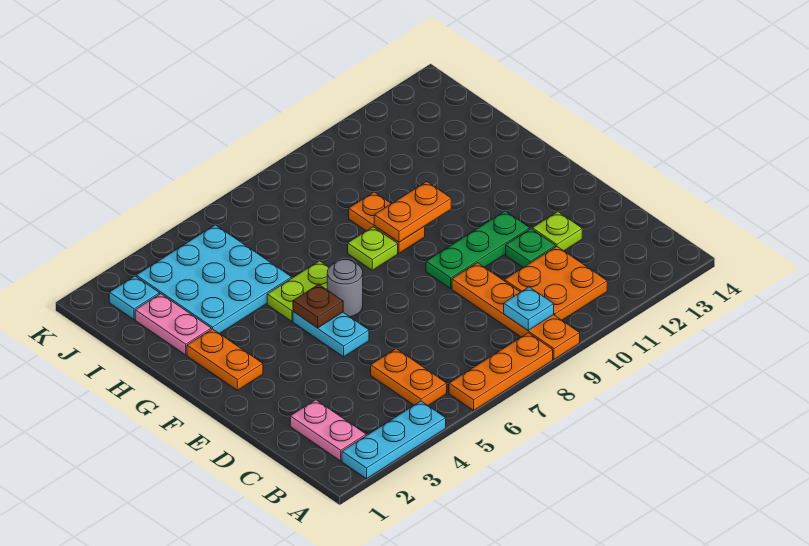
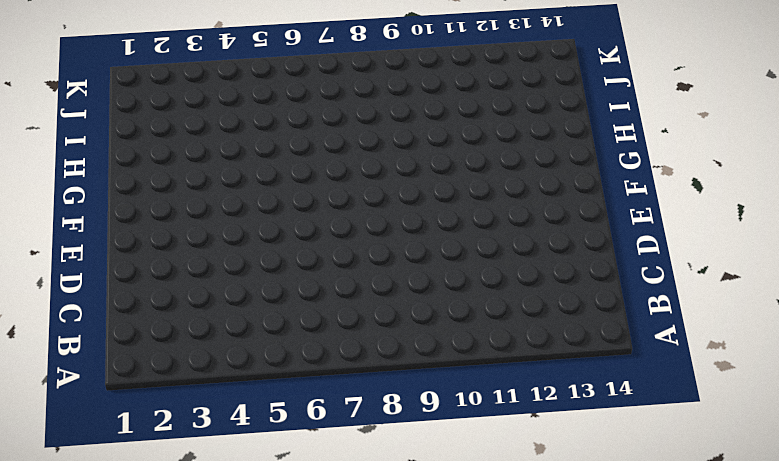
none -> cyan 1x3 plate [342,401,446,479]
none -> orange 1x3 plate [449,333,553,410]
none -> orange 1x4 plate [452,263,580,359]

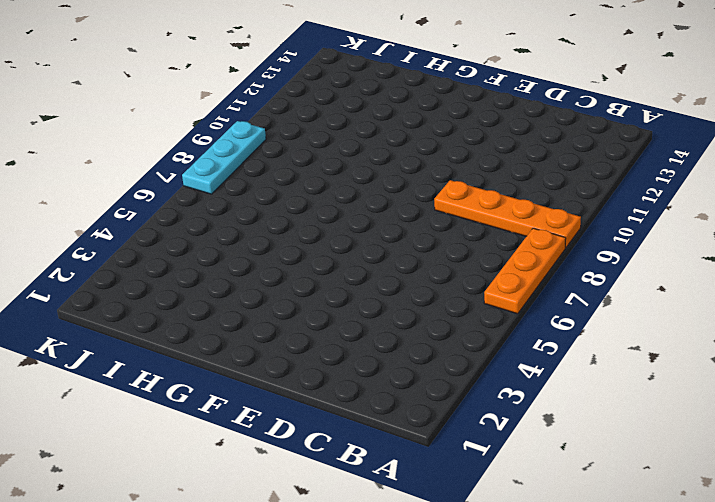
cyan 1x3 plate [182,121,266,194] -> cyan 1x3 plate moved to [342,401,446,479]
none -> pink 1x2 plate [290,400,366,461]
none -> orange 1x2 plate [371,349,447,405]
none -> orange 2x2 plate [505,246,607,320]

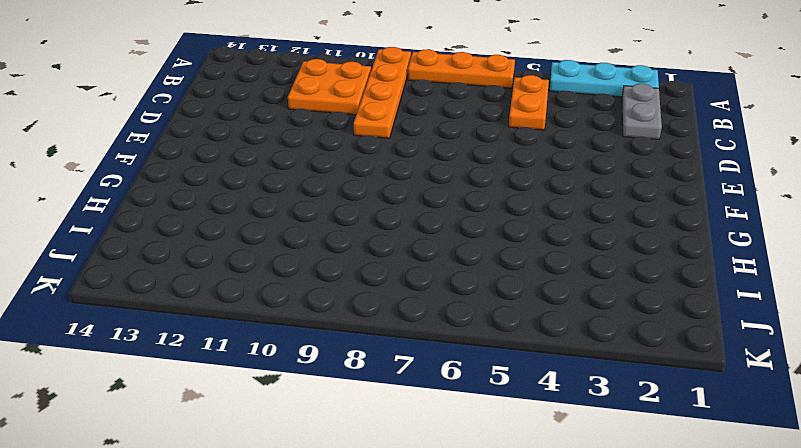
grey 1x2 plate [622,84,662,139] -> pink 1x2 plate [290,400,366,461]
none -> green 1x1 plate [506,229,556,267]
none -> lime 1x1 plate [532,212,582,251]
none -> cyan 1x2 plate [293,312,369,357]

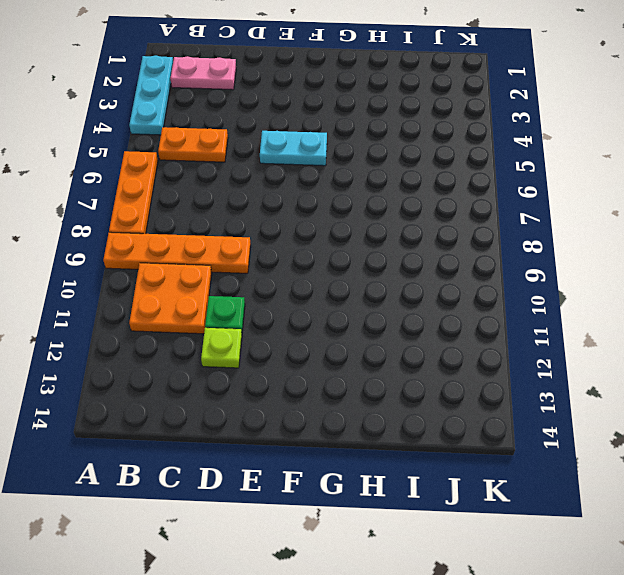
none -> green 1x3 plate [426,211,530,288]
none -> orange 1x2 plate [187,329,263,390]
none -> grey 1x1 round brick [327,259,363,317]

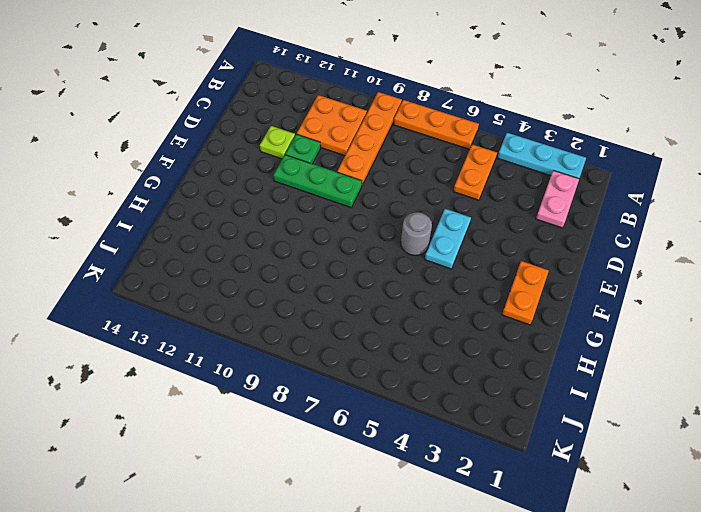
none -> lime 1x2 plate [267,261,329,321]
none -> lime 1x1 plate [348,227,398,270]
none -> orange 1x2 plate [349,192,425,253]

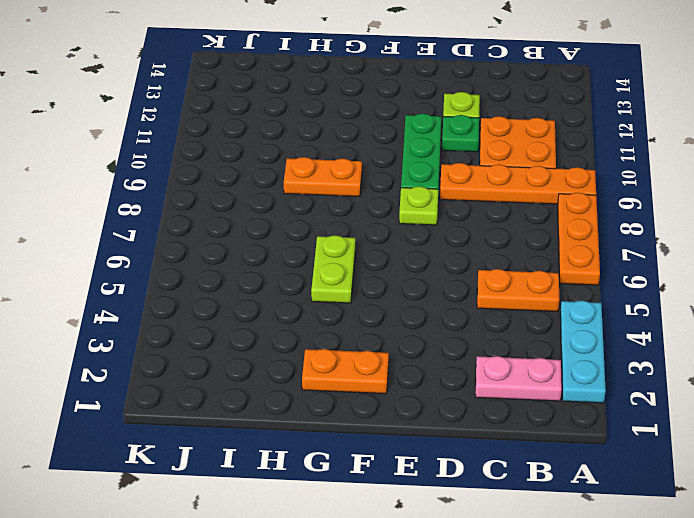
lime 1x1 plate [399,186,438,225] -> lime 1x1 plate moved to [348,227,398,270]
none -> cyan 1x2 plate [293,312,369,357]
none -> grey 1x1 round brick [327,259,363,317]
none -> pink 1x2 plate [135,294,211,355]

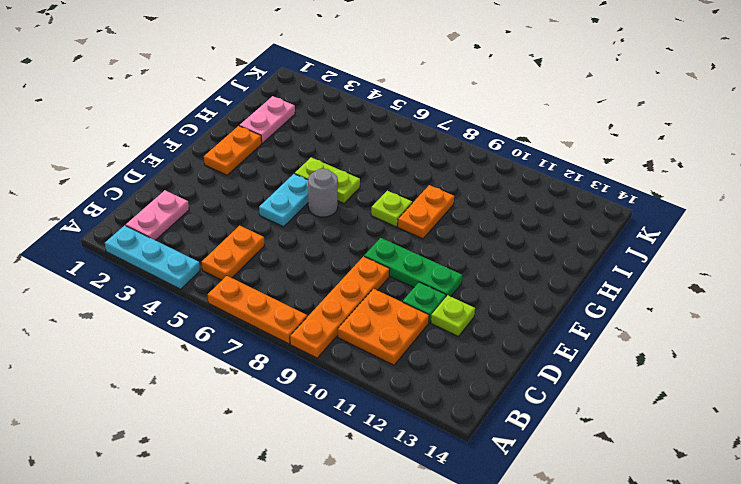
none -> cyan 3x3 plate [136,225,292,334]
none -> cyan 1x1 plate [109,276,160,320]
none -> cyan 1x1 plate [504,287,554,330]

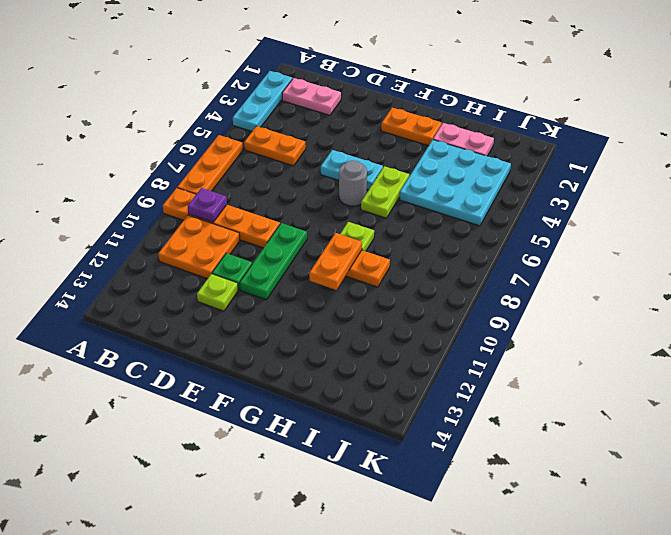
purple 1x1 plate [188,188,227,222] -> cyan 1x1 plate [504,287,554,330]
none -> cyan 1x1 plate [109,276,160,320]
none -> brown 1x1 plate [293,284,343,328]

